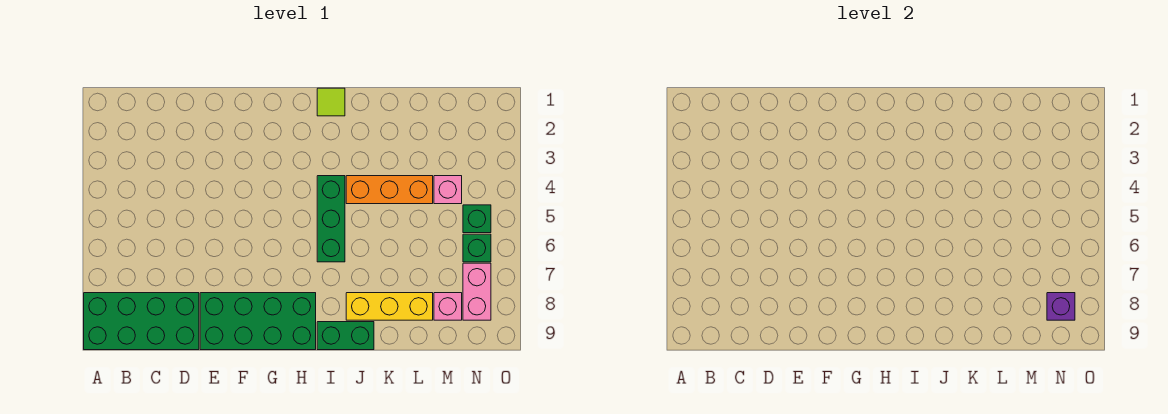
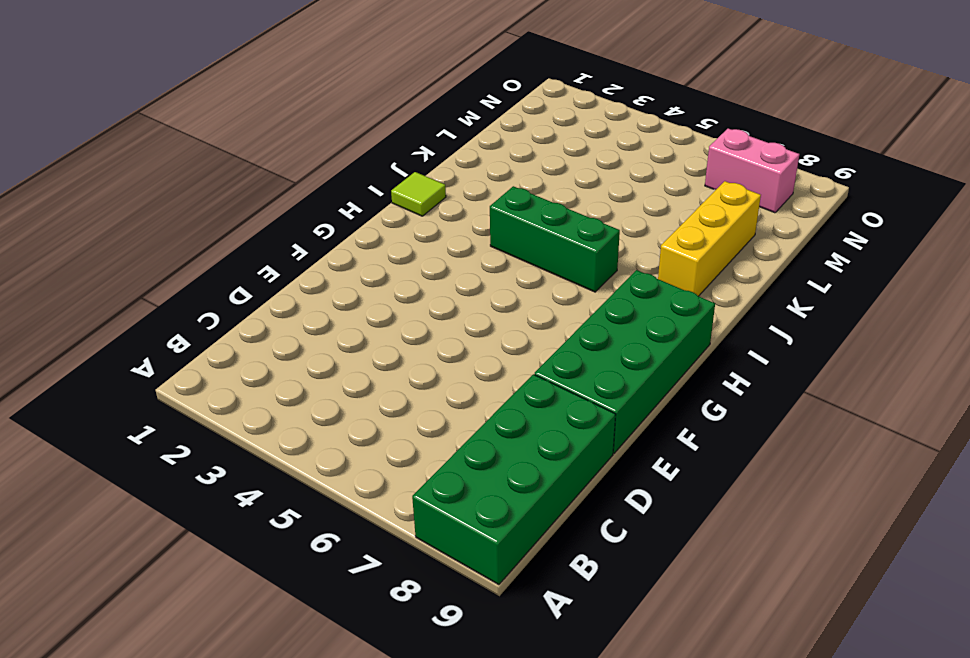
none -> green 1x2 brick [317,322,374,350]
none -> orange 1x3 brick [346,176,433,204]
none -> pink 1x1 brick [434,176,462,204]

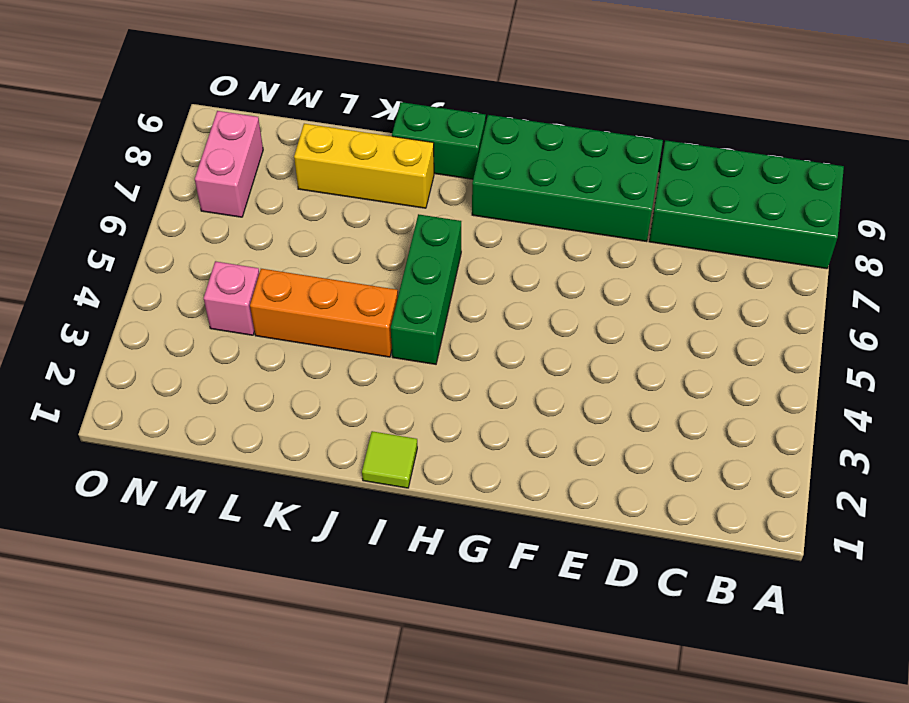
none -> pink 1x1 brick [434,293,462,320]
none -> green 1x1 brick [463,205,491,233]
none -> green 1x1 brick [463,234,491,262]

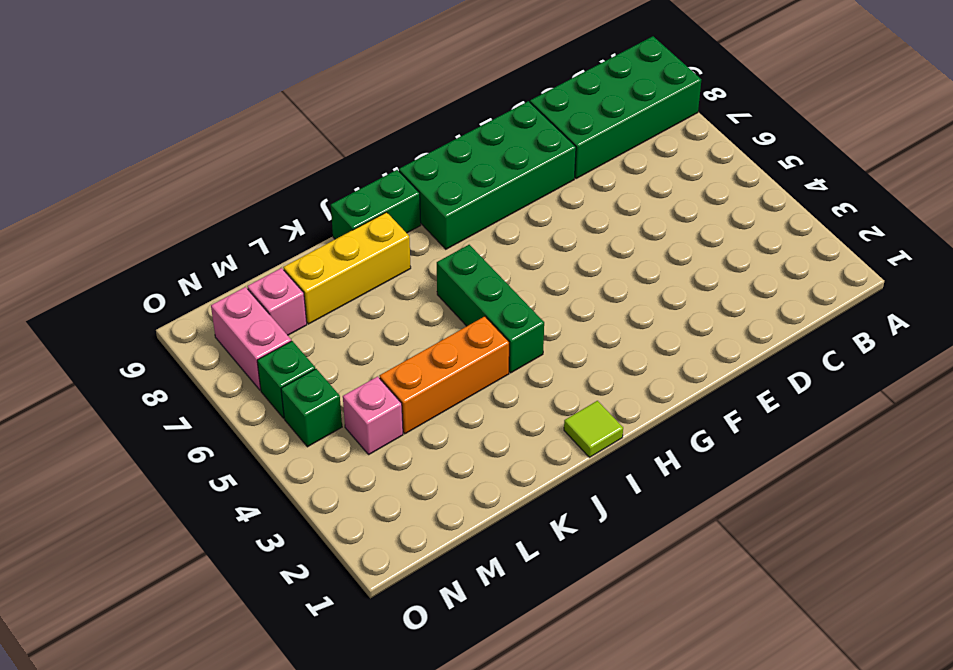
none -> purple 1x1 brick [1047,293,1075,320]

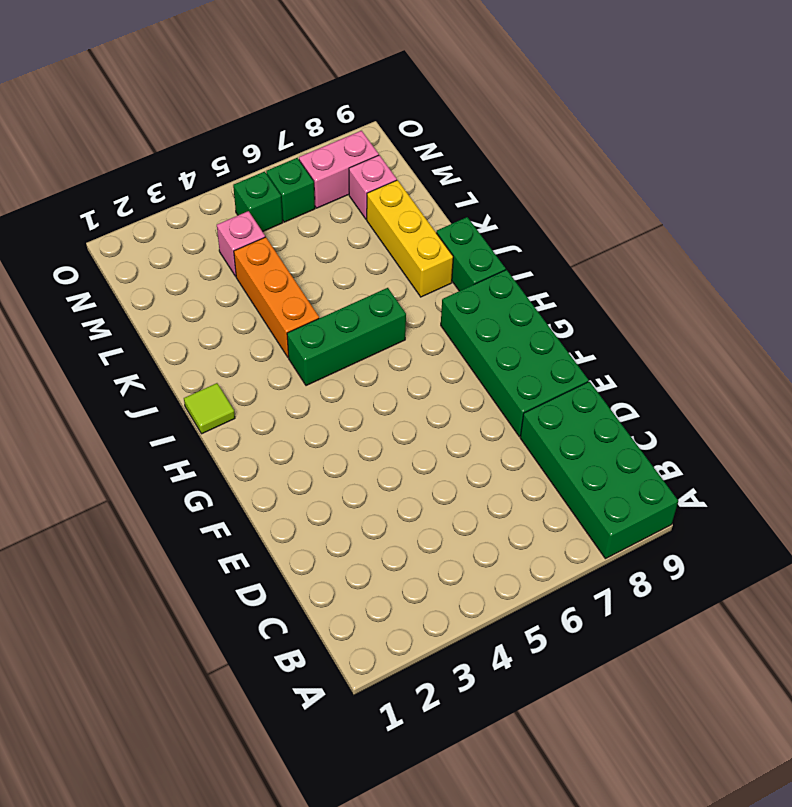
none -> purple 1x1 brick [1047,293,1075,320]

